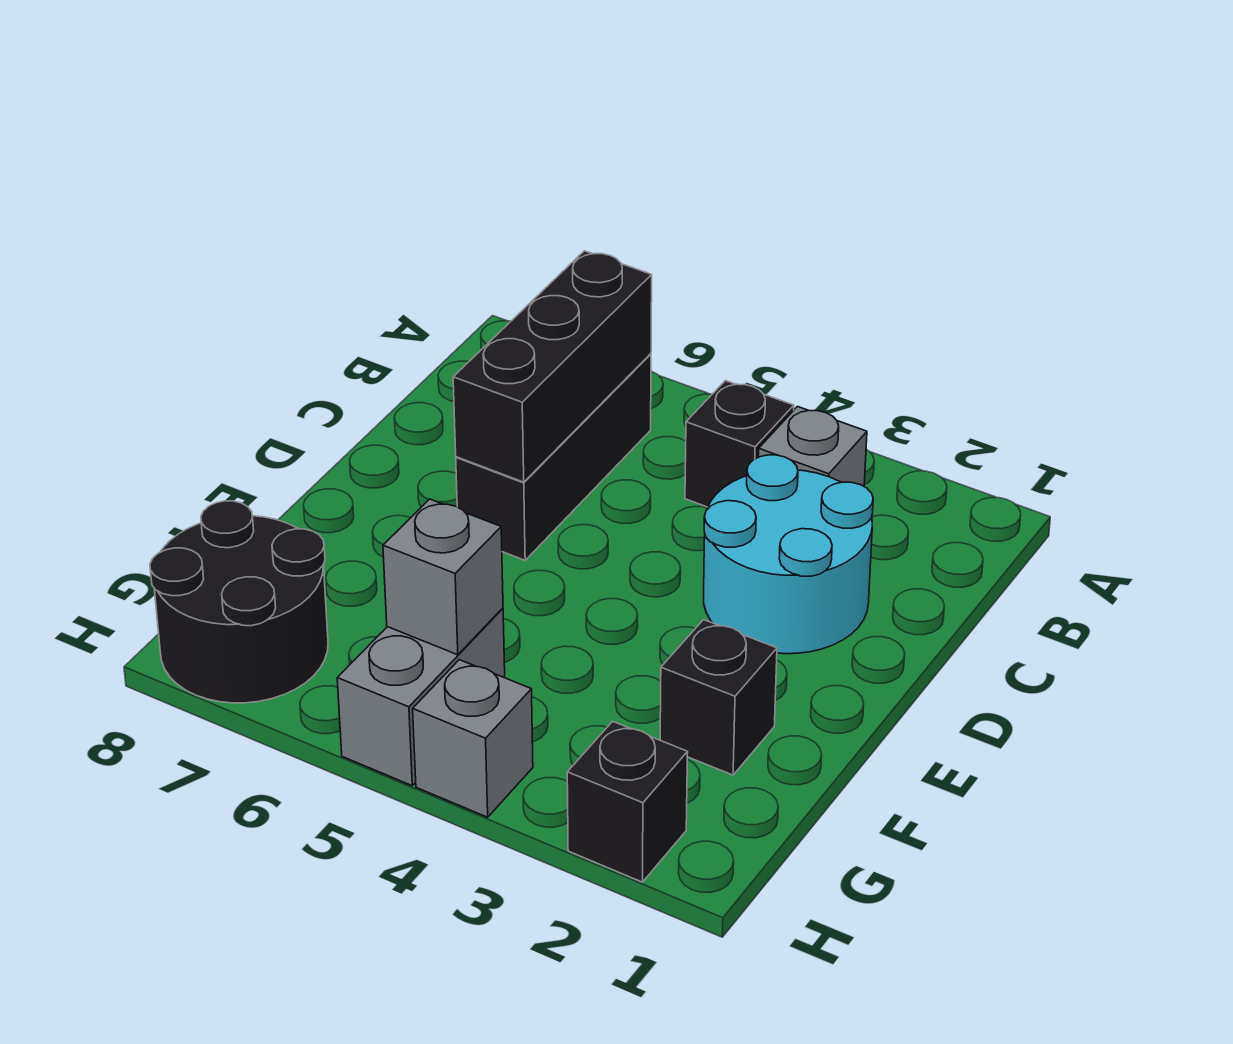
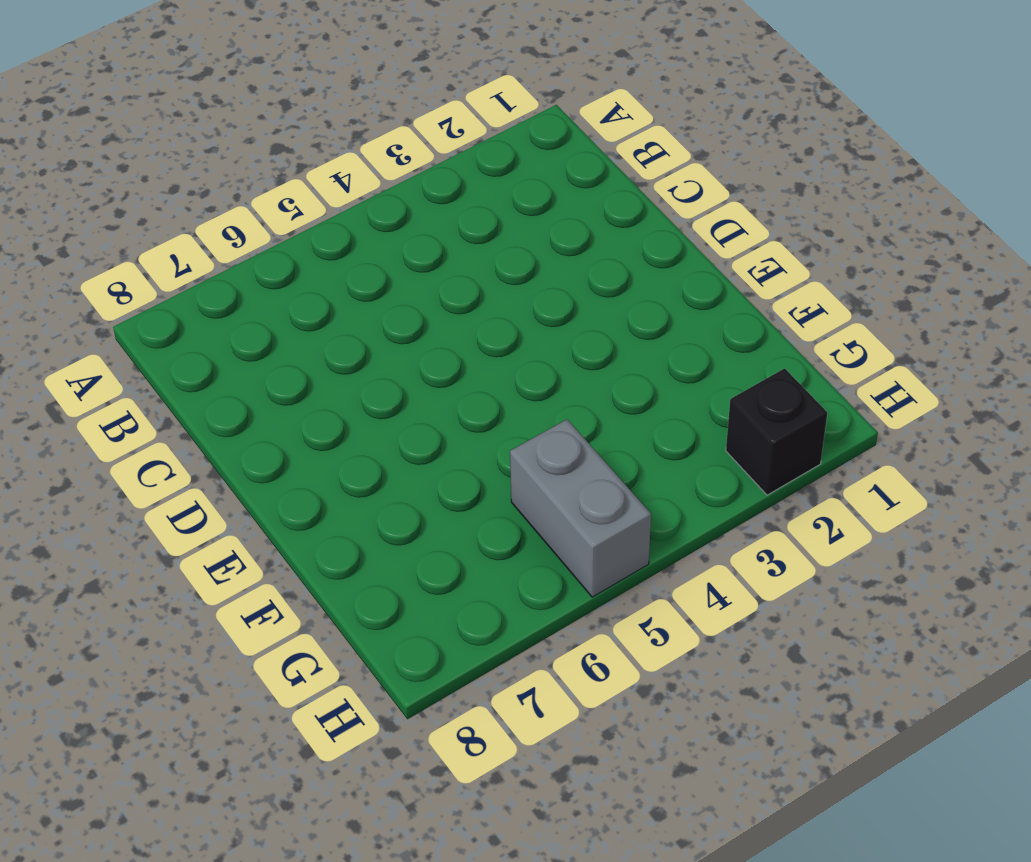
none -> grey 1x1 brick [758,407,867,486]
none -> black 1x1 brick [685,381,794,507]

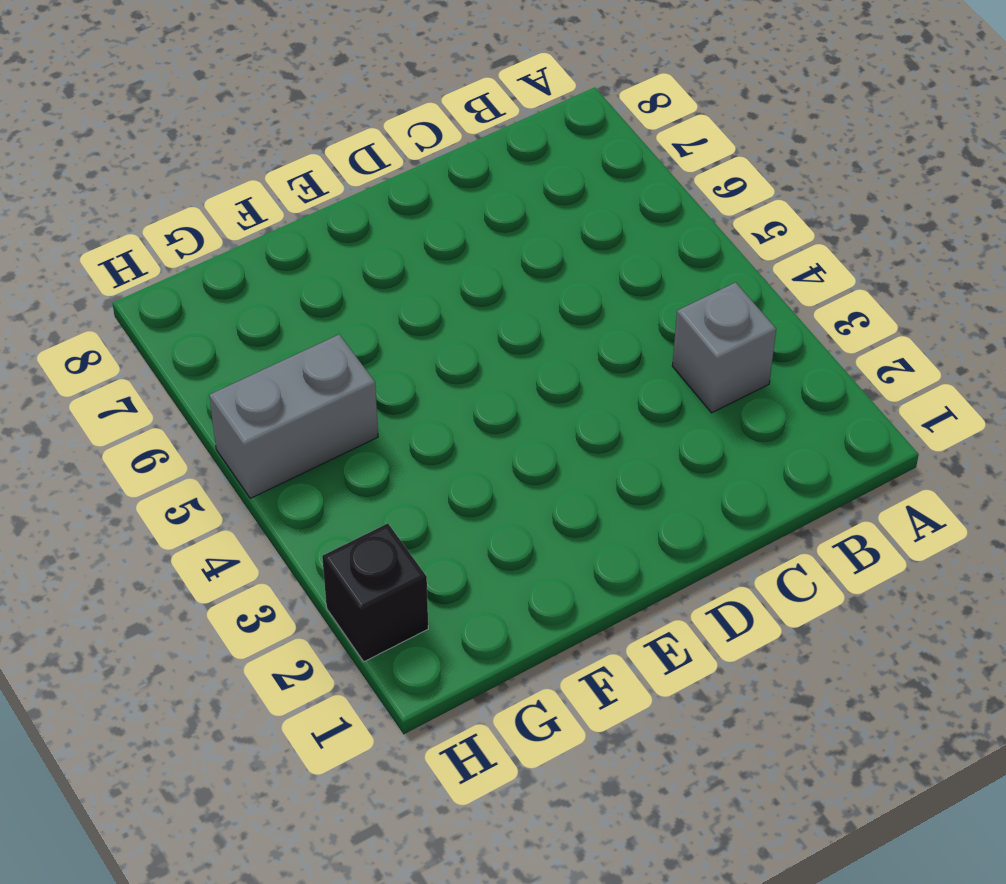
none -> black 1x1 brick [685,381,794,507]
none -> black 1x3 brick [456,354,651,560]

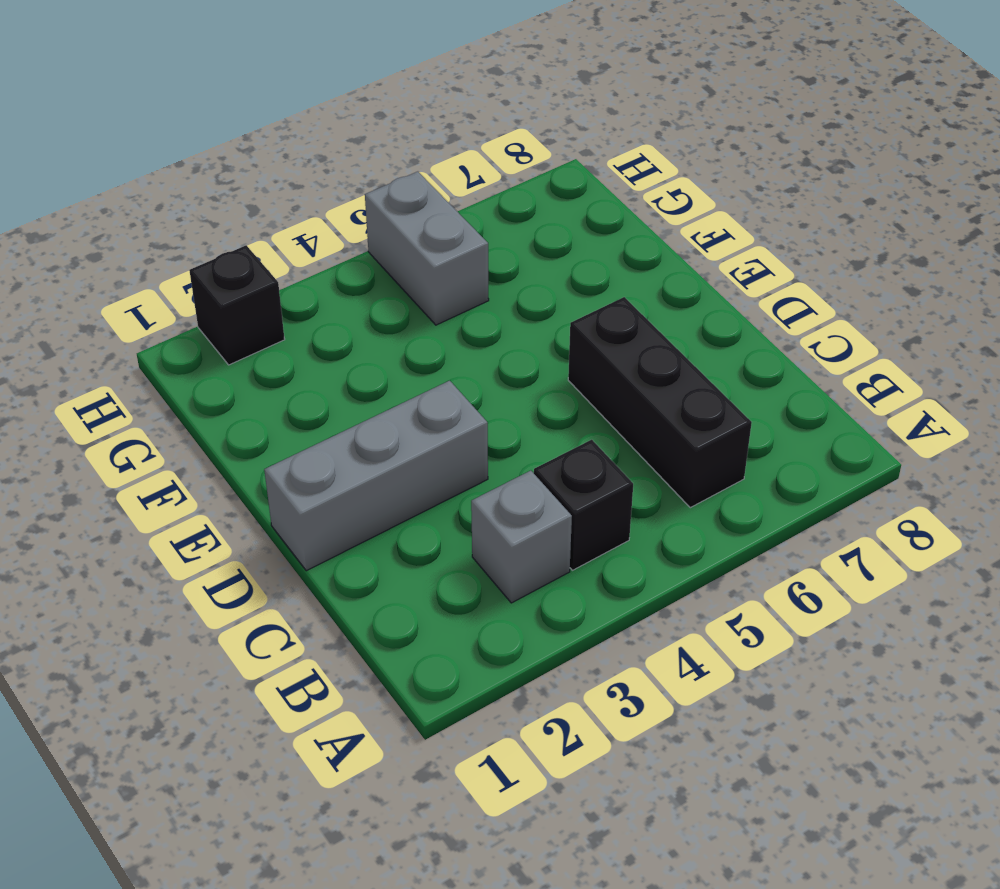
grey 1x3 brick [264,381,488,571] -> cyan 2x2 round brick [704,455,873,654]
none -> black 1x1 brick [660,620,777,775]
none -> black 2x2 round brick [150,501,328,703]

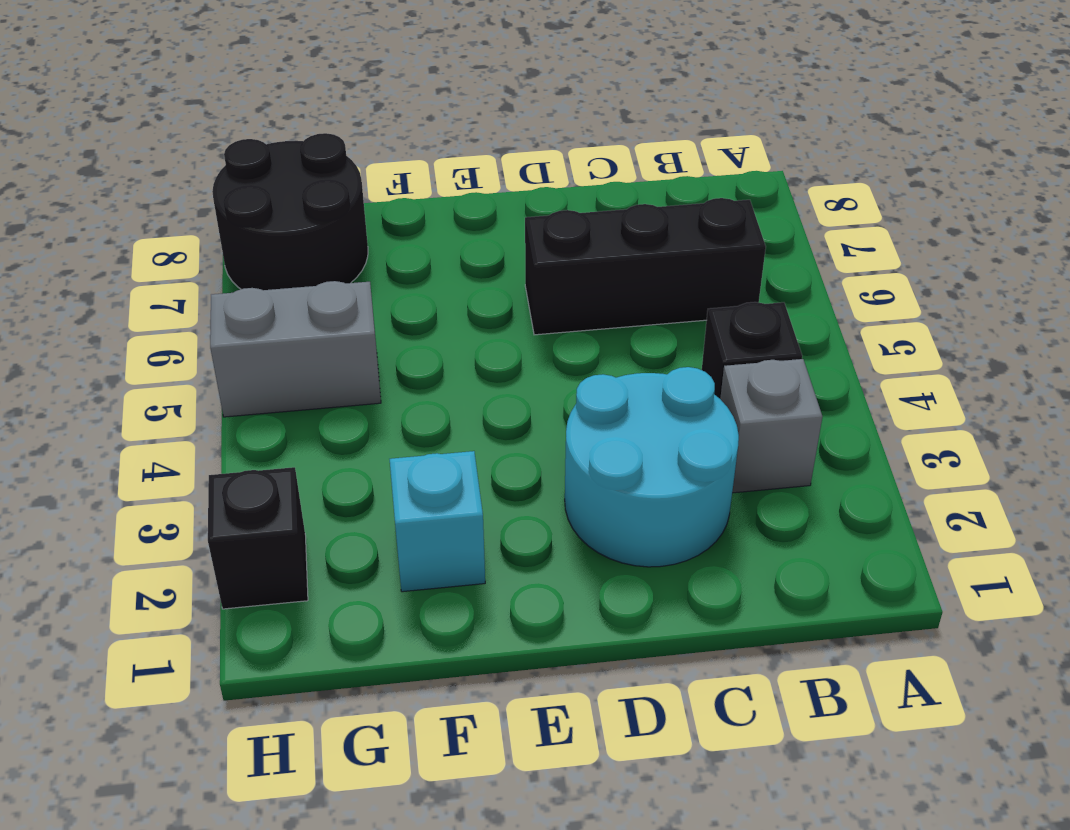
cyan 1x1 brick [390,451,485,592] -> black 1x1 brick [660,620,777,775]
none -> grey 1x1 brick [413,660,533,817]
none -> black 1x3 brick [453,251,652,482]

